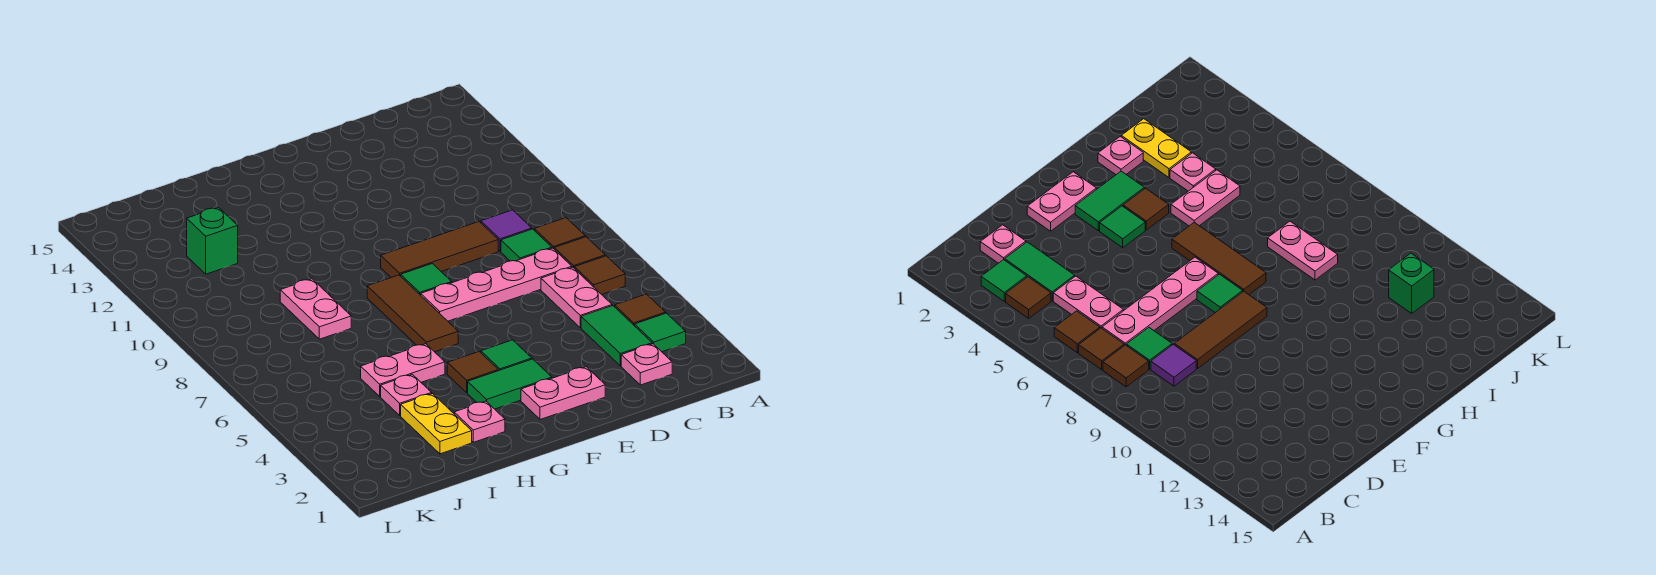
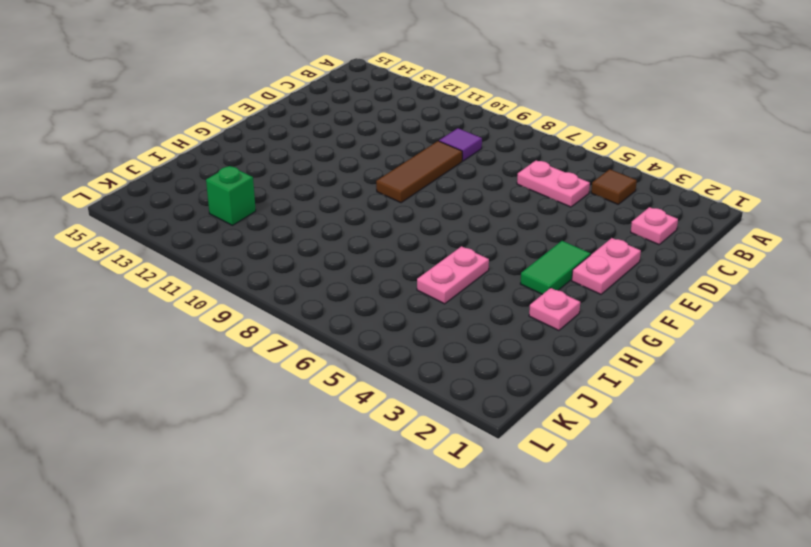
none -> green 1x1 tile [635,313,686,352]
none -> brown 1x1 tile [574,256,625,294]
none -> brown 1x1 tile [554,237,605,268]

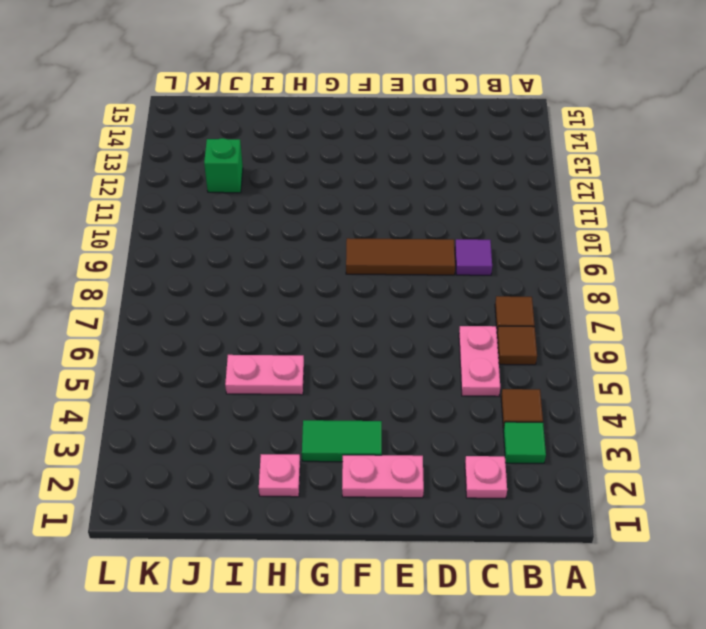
none -> brown 1x1 tile [534,218,585,249]
none -> green 1x2 tile [581,306,652,366]
none -> pink 1x4 plate [421,248,572,321]

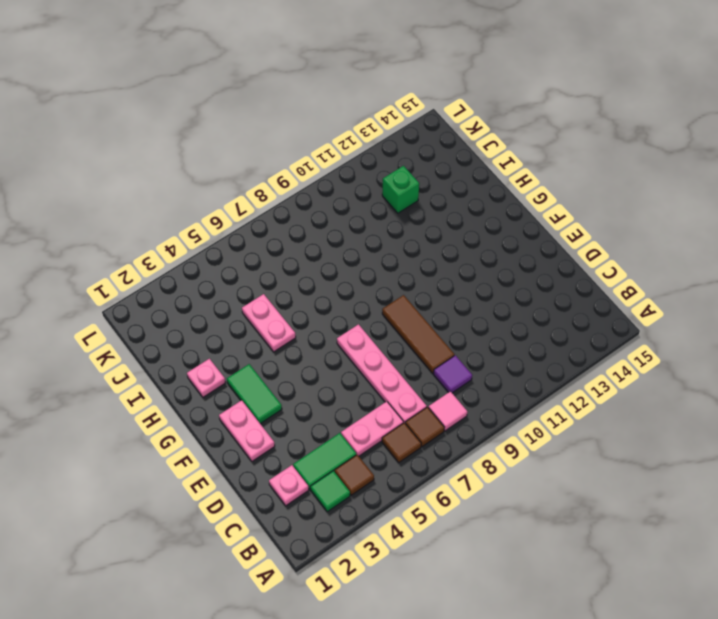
pink 1x1 tile [429,391,467,431] -> brown 1x1 tile [534,218,585,249]
none -> green 1x1 tile [501,229,552,261]
none -> green 1x1 tile [481,340,532,371]
none -> green 1x1 tile [401,264,452,295]

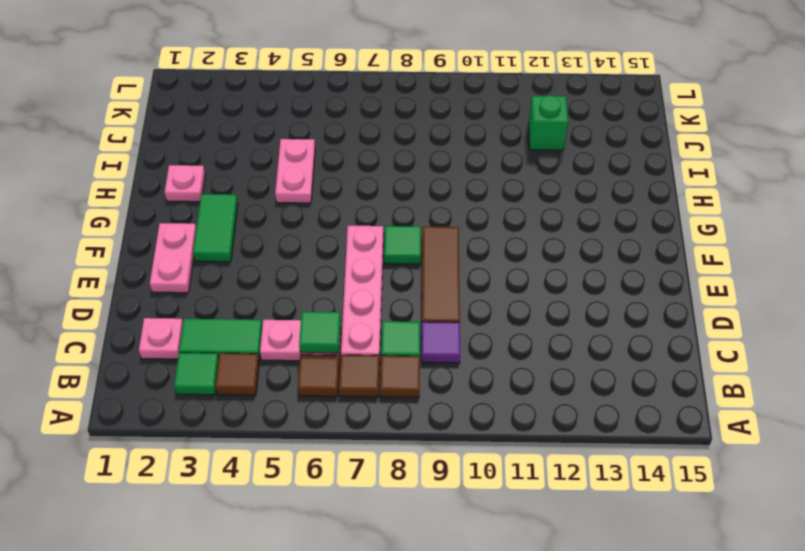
green 1x1 tile [299,312,341,353] -> green 1x1 tile moved to [481,340,532,371]
none -> brown 1x1 tile [447,352,498,393]
none -> brown 1x3 tile [367,275,458,352]
none -> yellow 1x2 plate [401,394,472,454]

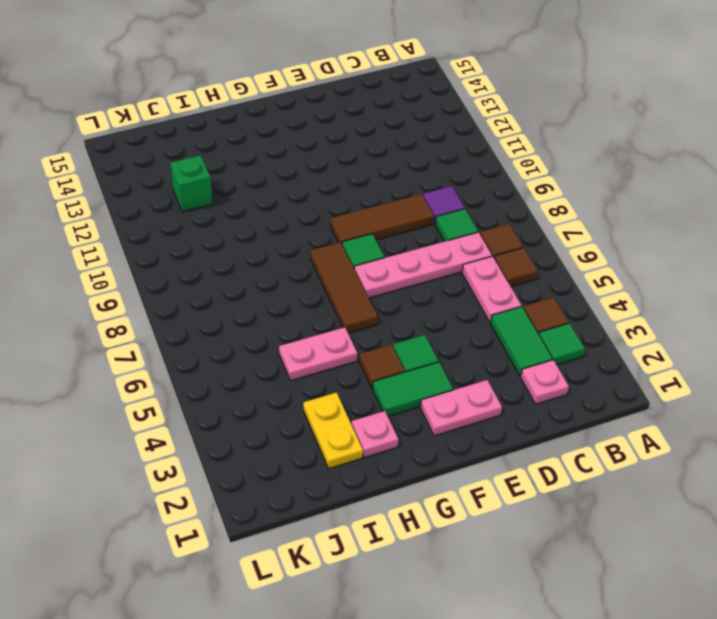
none -> brown 1x1 tile [534,218,585,249]
none -> pink 1x1 plate [381,374,432,416]
none -> pink 1x2 plate [280,279,351,339]

